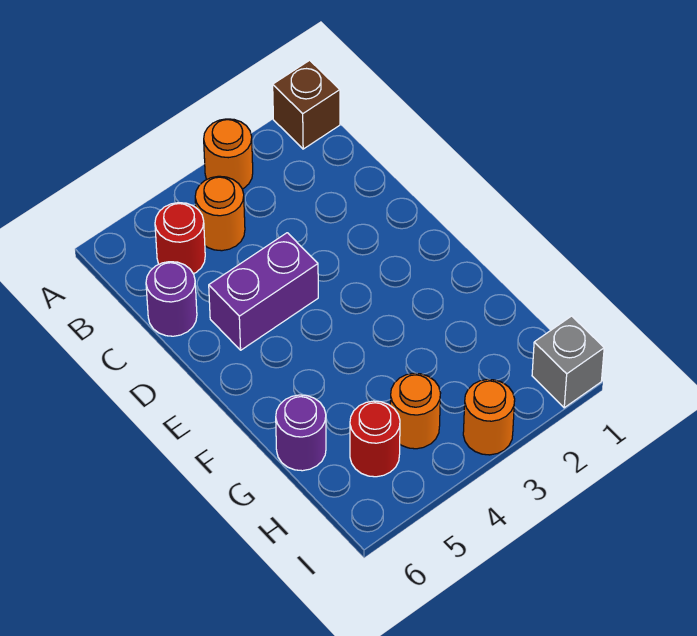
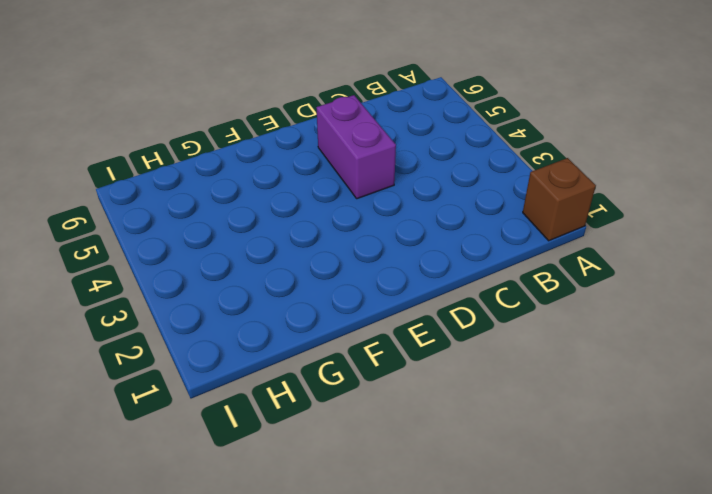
none -> orange 1x1 round brick [204,119,253,189]
none -> orange 1x1 round brick [195,176,245,251]

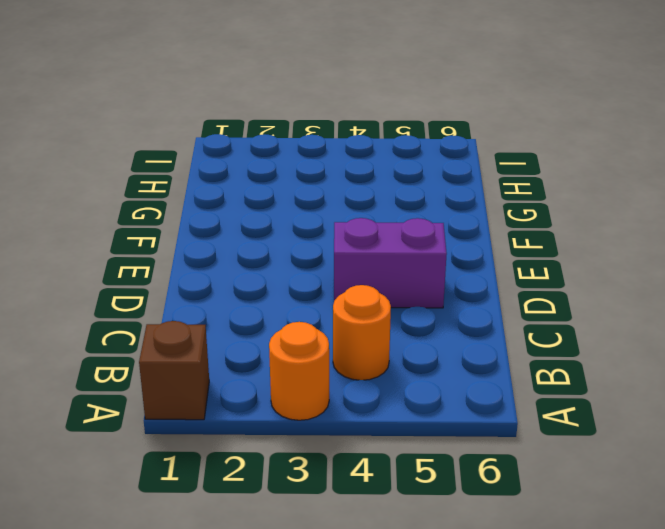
none -> red 1x1 round brick [155,203,205,274]
none -> purple 1x1 round brick [146,262,197,336]

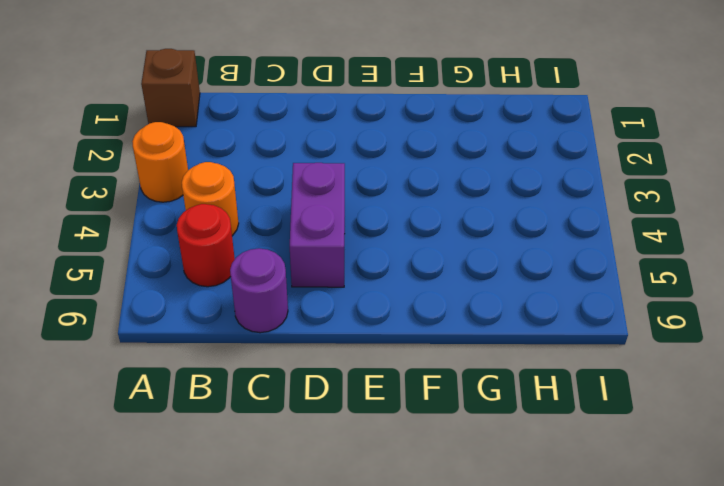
none -> purple 1x1 round brick [276,395,326,471]
none -> orange 1x1 round brick [390,373,440,449]

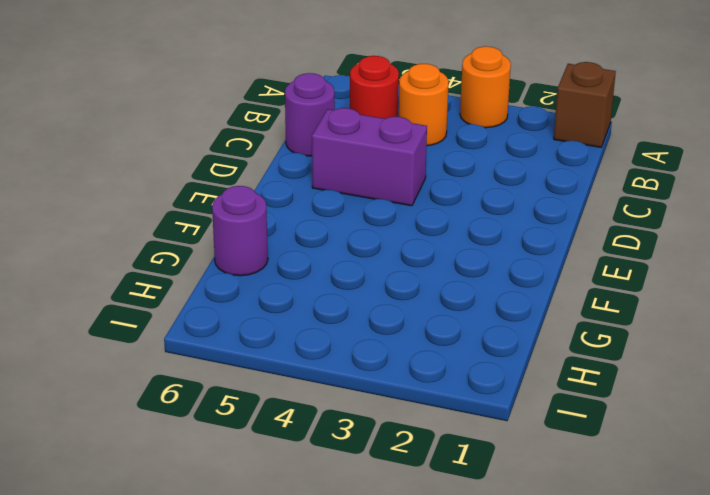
none -> orange 1x1 round brick [390,373,440,449]
none -> red 1x1 round brick [350,401,400,477]

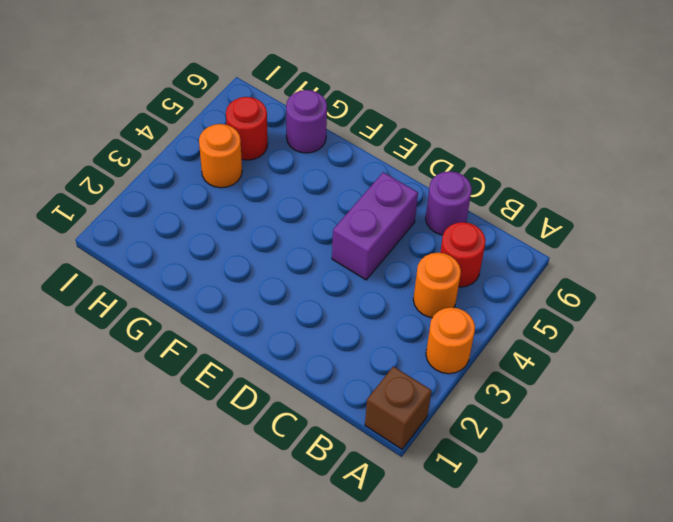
none -> grey 1x1 brick [532,316,604,408]
none -> orange 1x1 round brick [463,379,515,455]

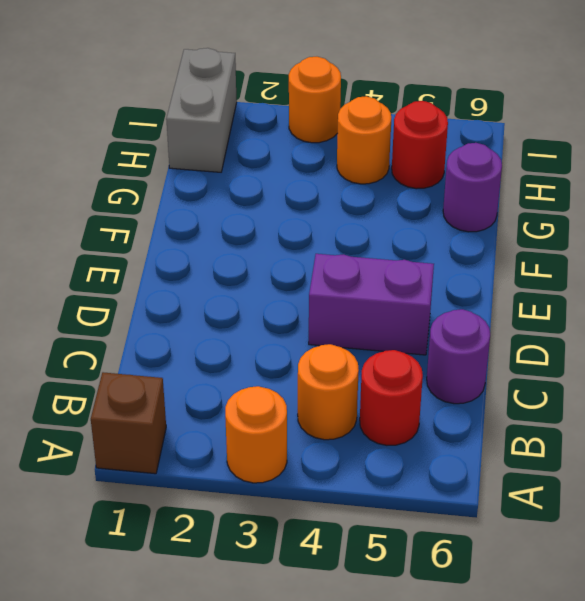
grey 1x2 brick [166,48,237,172] -> grey 1x1 brick [532,316,604,408]

